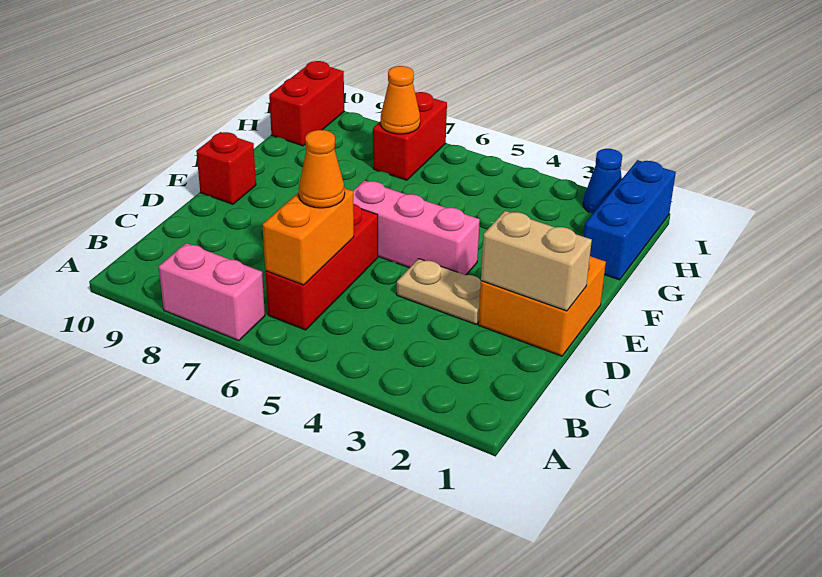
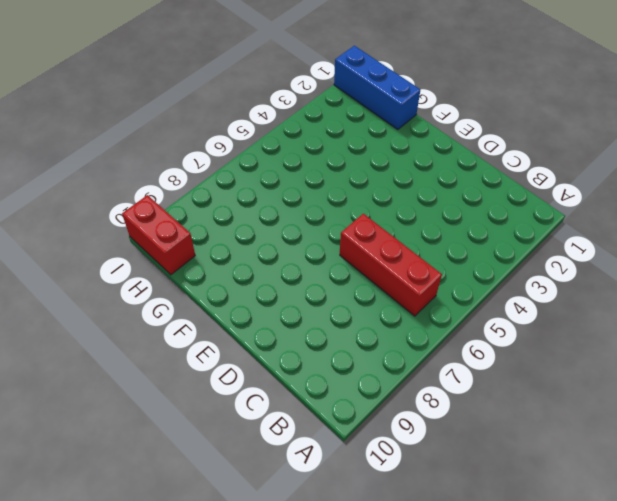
none -> pink 1x2 brick [159,243,265,341]
none -> orange 2x2 brick [478,256,606,356]
none -> tan 1x2 plate [397,259,481,324]

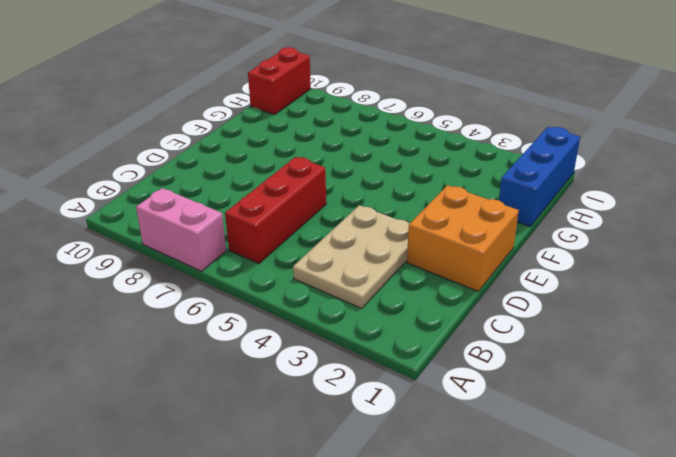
tan 2x3 plate [293,205,410,309] -> tan 1x2 plate [397,259,481,324]
none -> pink 1x3 brick [353,181,480,275]
none -> red 1x1 brick [196,132,256,204]
none -> red 1x2 brick [373,92,447,180]

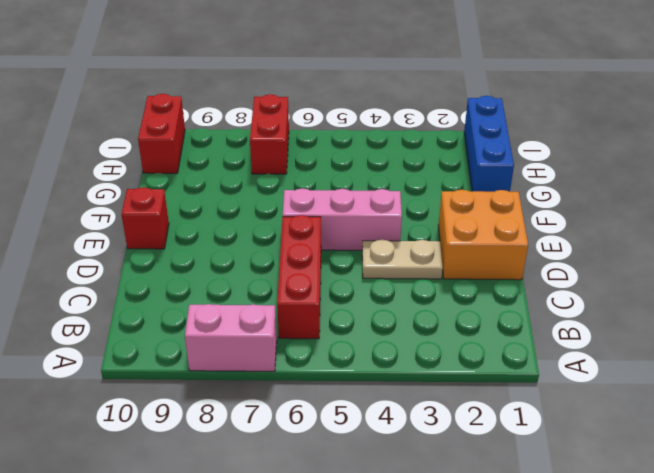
none -> blue 1x1 cone [583,149,622,213]
none -> orange 1x2 brick [263,188,354,285]
none -> tan 1x2 brick [481,211,592,311]

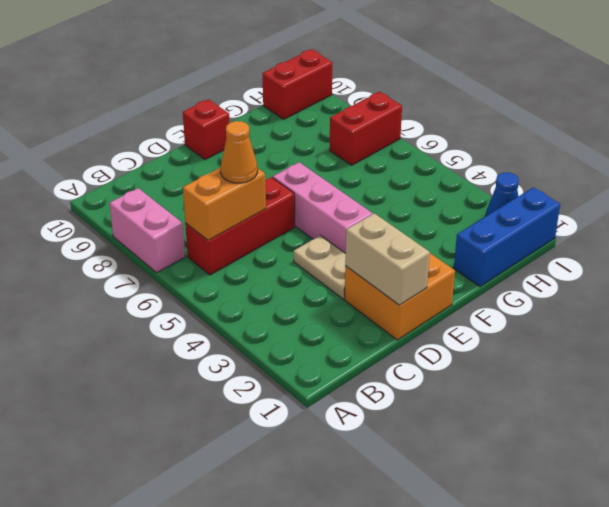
none -> orange 1x1 cone [381,66,420,134]

